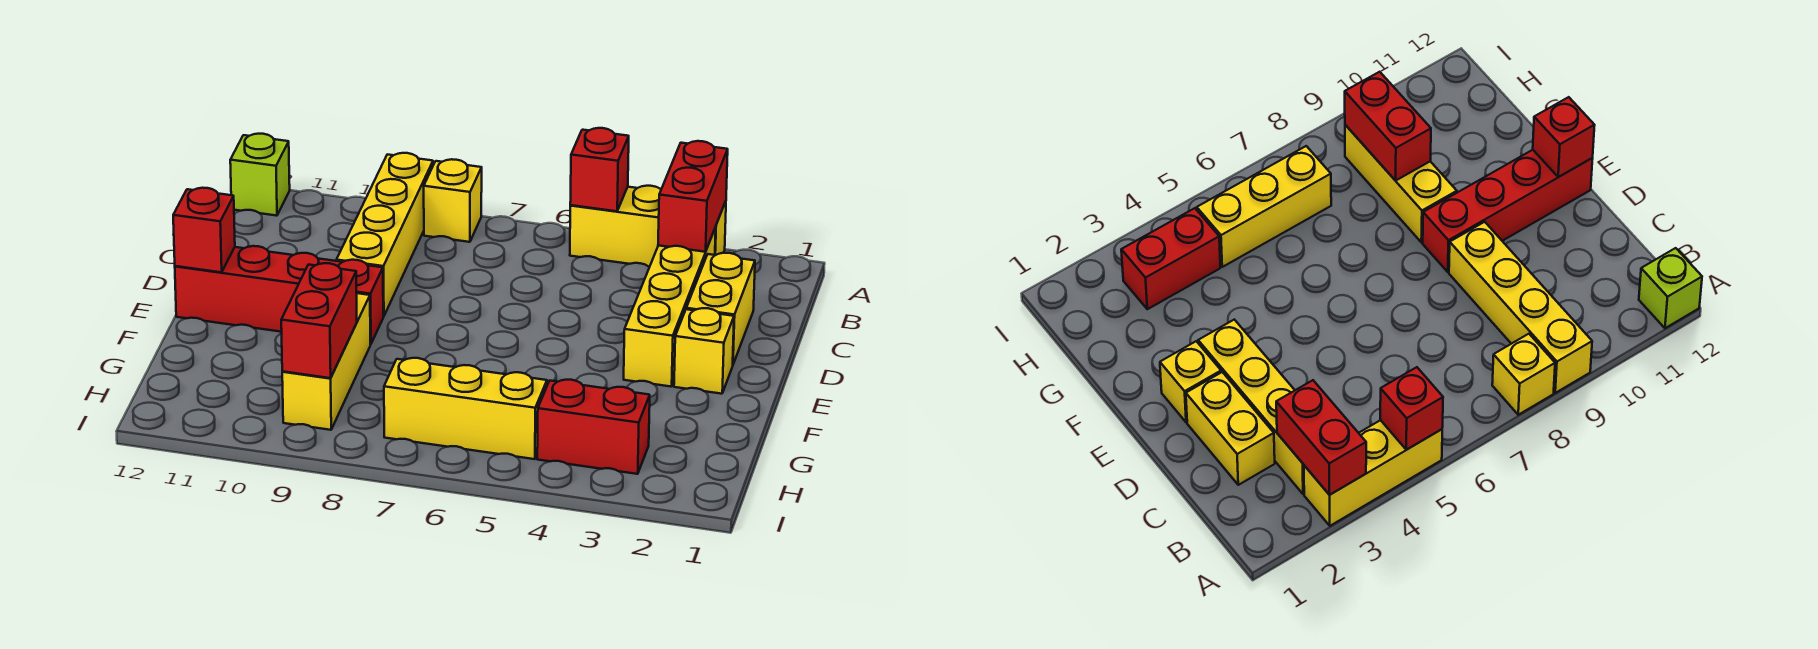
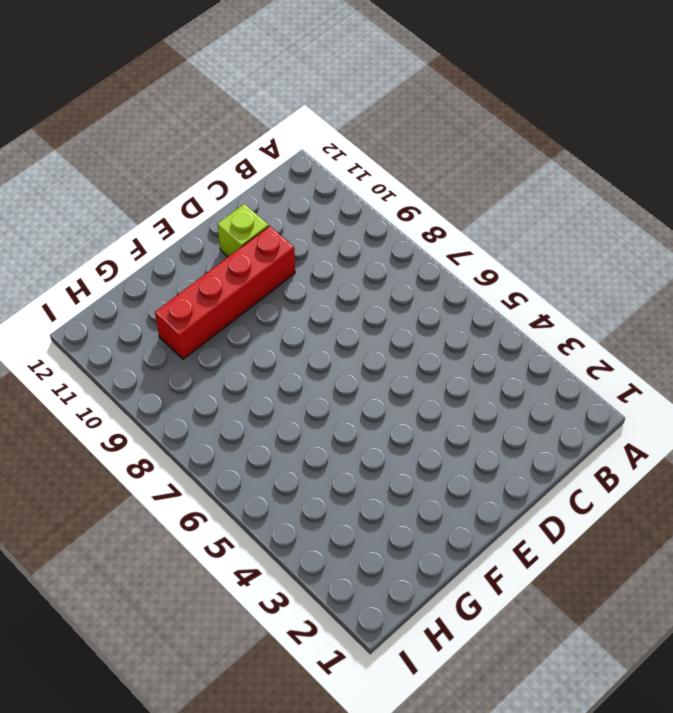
red 1x4 brick [155,226,295,359] -> red 1x4 brick turned to [175,246,383,344]
lime 1x1 brick [218,204,269,257] -> lime 1x1 brick moved to [230,134,290,216]
none -> yellow 1x3 brick [570,186,726,267]
none -> yellow 1x1 brick [424,159,482,242]
none -> yellow 1x4 brick [336,153,433,317]

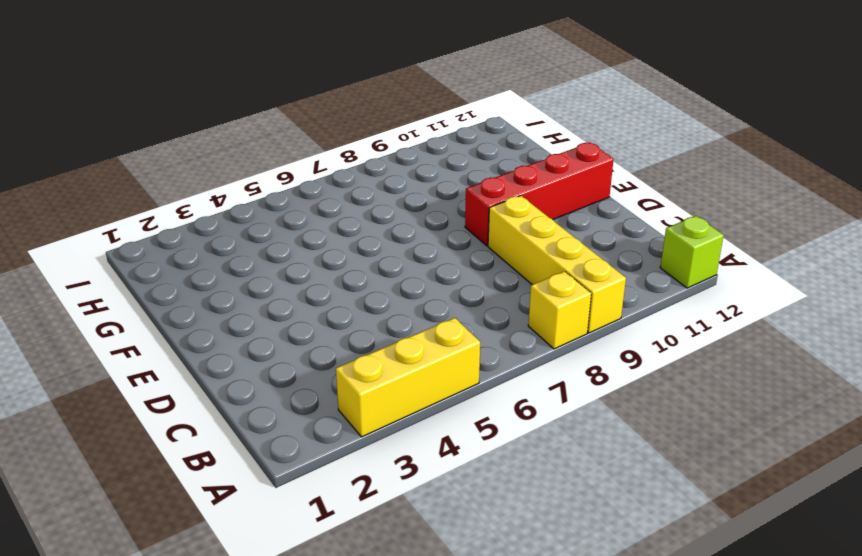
none -> yellow 1x4 brick [624,228,716,387]
none -> yellow 1x2 brick [686,253,755,364]
none -> yellow 1x1 brick [674,308,734,394]

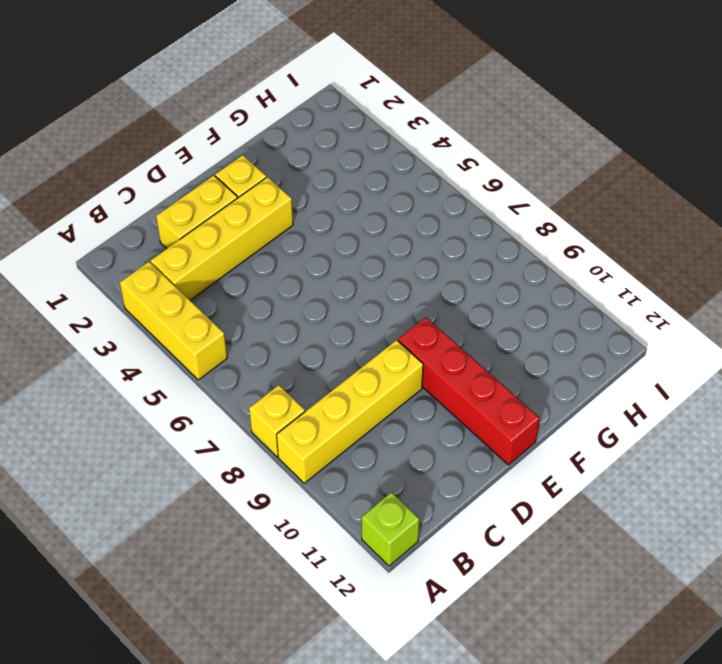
none -> yellow 1x3 brick [282,293,370,430]
none -> red 1x2 brick [537,380,650,474]
none -> yellow 1x3 brick [384,358,547,459]

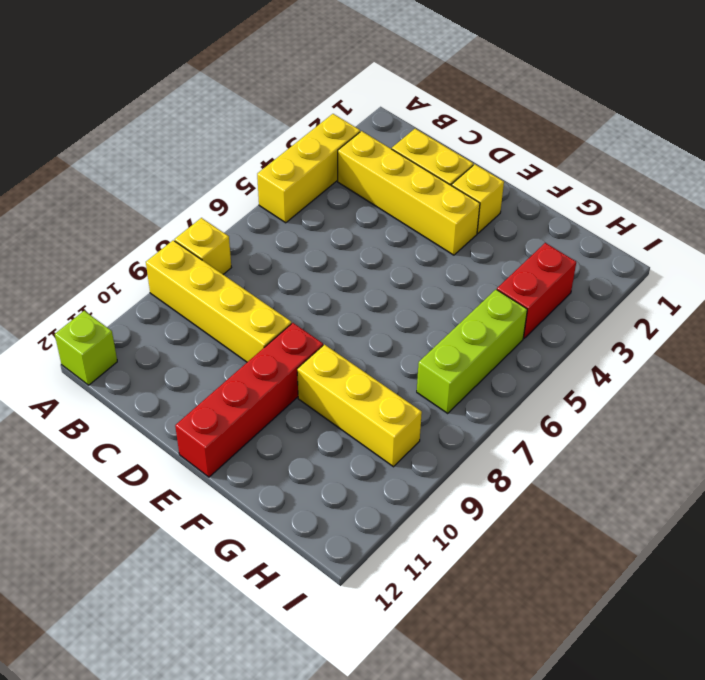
lime 1x3 brick [417,290,527,413] -> yellow 1x3 brick [384,358,547,459]
none -> red 1x2 brick [658,141,728,252]
none -> red 1x1 brick [570,128,629,211]
none -> red 1x1 brick [173,188,235,272]

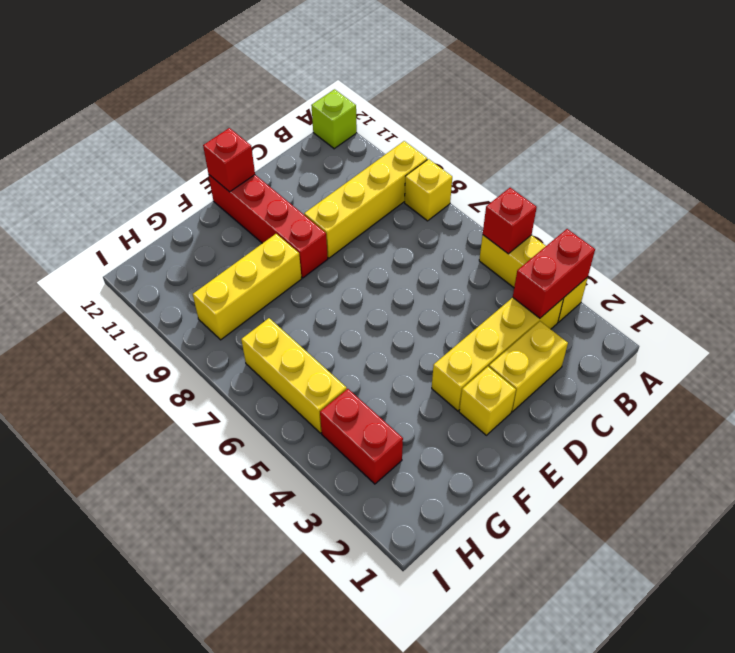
none -> red 1x2 brick [281,263,357,378]

